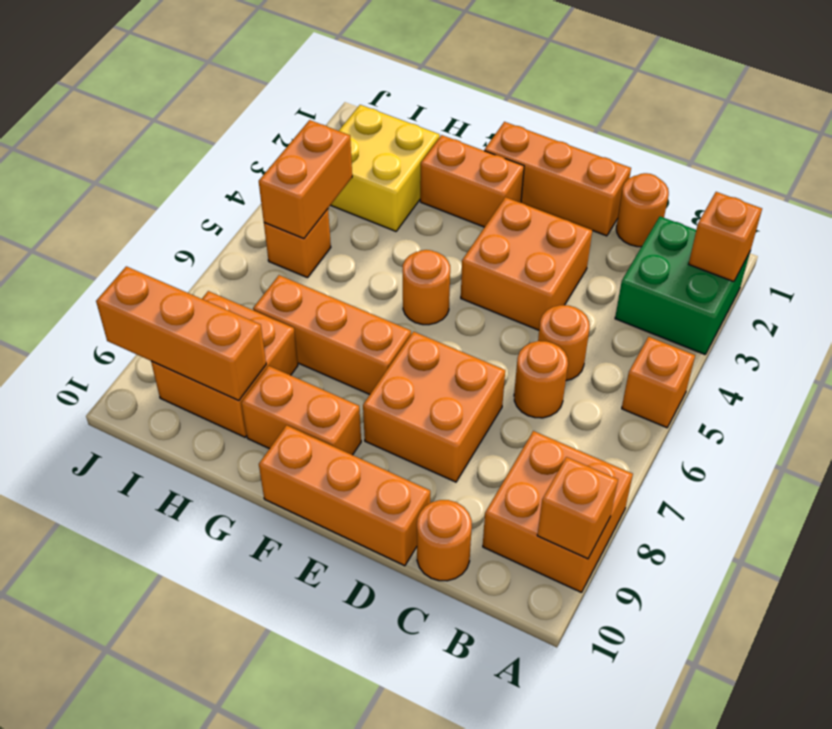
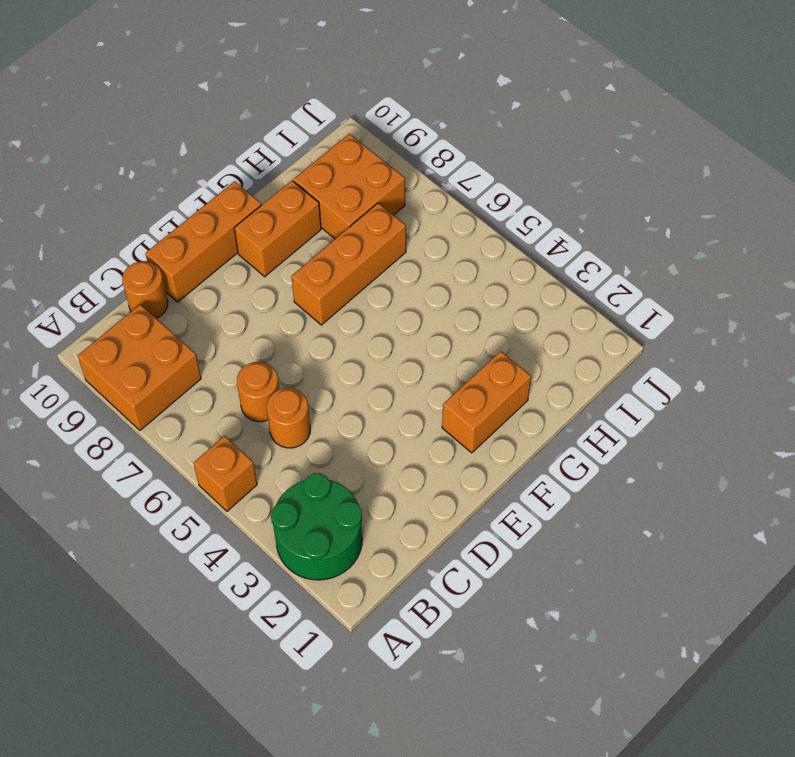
green 2x2 round brick [271,473,362,580] -> green 2x2 brick [615,217,750,354]
none -> orange 1x1 round brick [616,173,669,247]
none -> orange 1x3 brick [484,122,631,236]
none -> orange 2x2 brick [461,197,592,330]

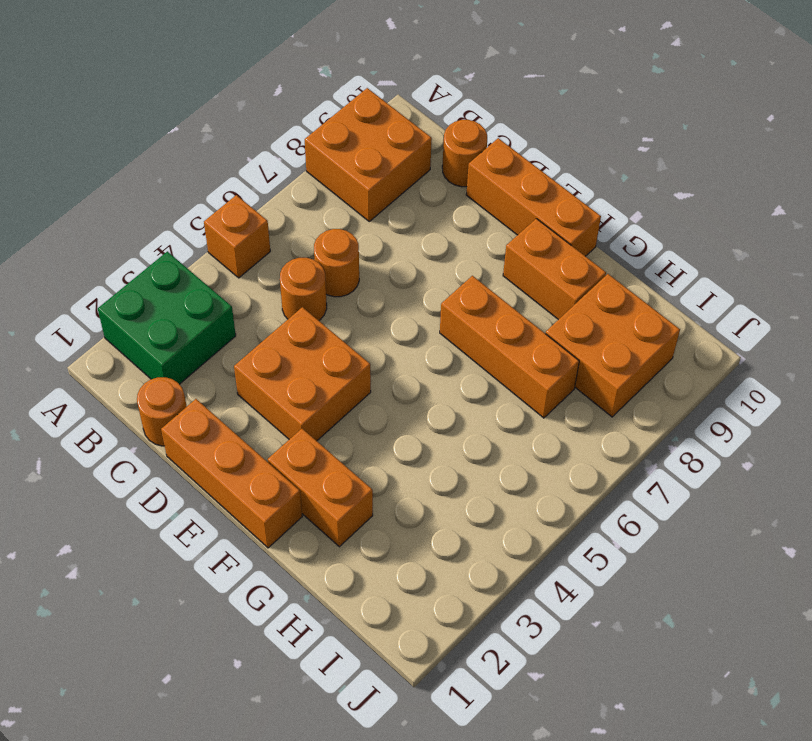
none -> orange 2x2 brick [363,332,505,482]
none -> orange 1x1 round brick [403,250,450,325]
none -> yellow 2x2 brick [331,105,440,231]

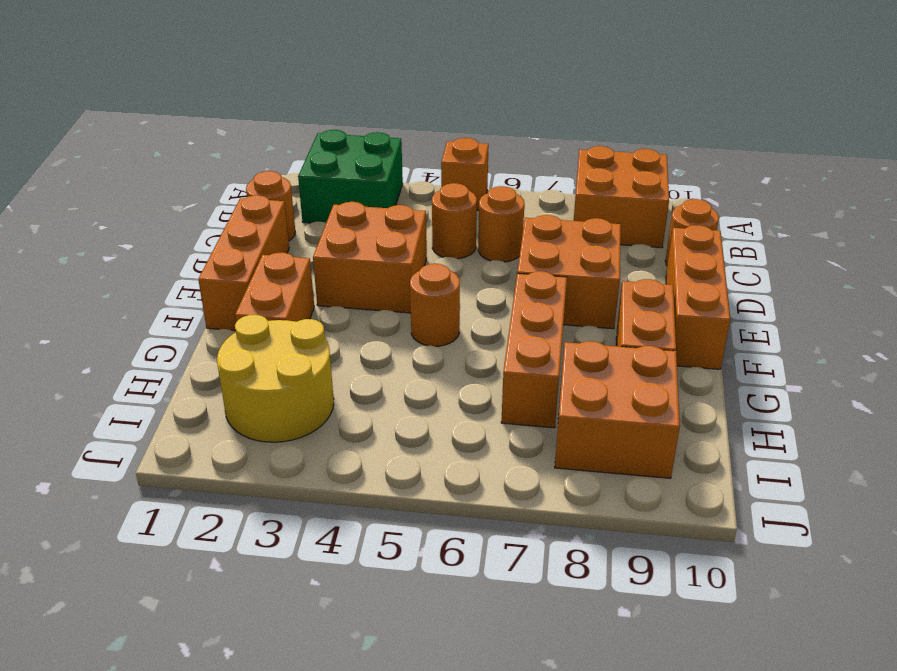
yellow 2x2 round brick [217,315,334,442] -> yellow 2x2 brick [331,105,440,231]
none -> orange 1x1 brick [264,209,331,278]
none -> orange 1x1 brick [689,192,762,282]
none -> orange 1x1 brick [537,457,618,559]

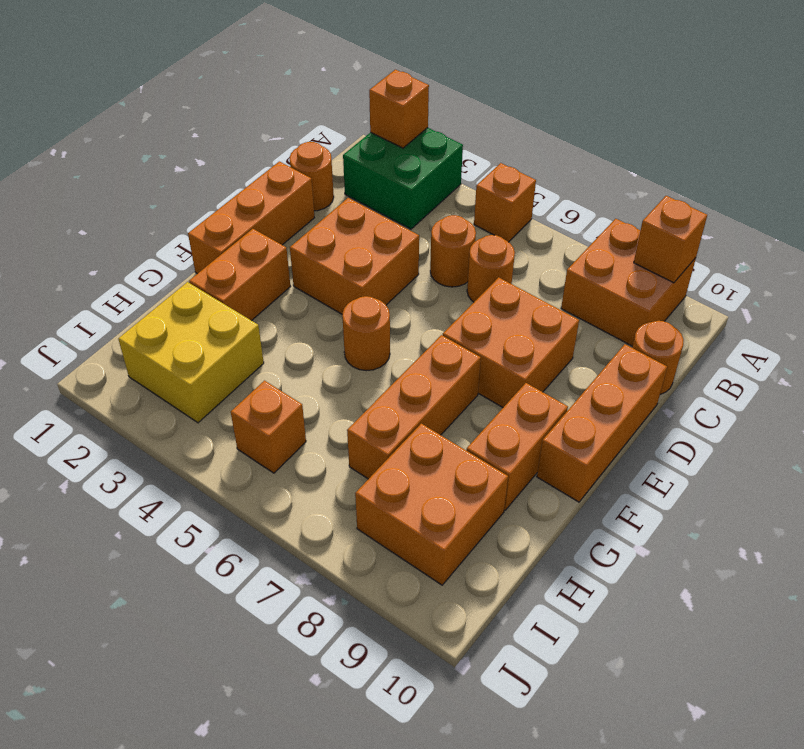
none -> orange 1x3 brick [96,266,266,401]
none -> orange 1x2 brick [259,120,352,239]

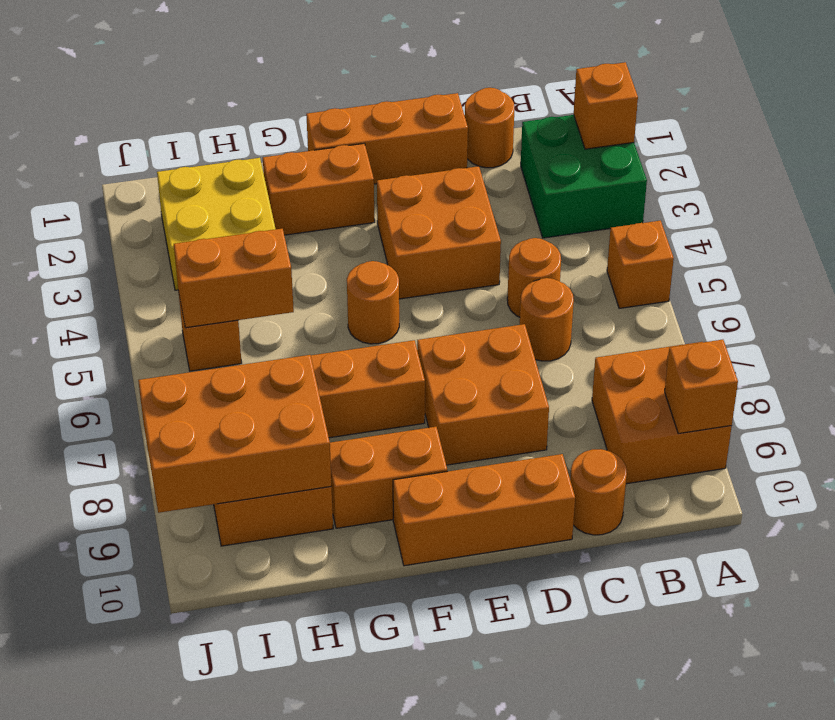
orange 1x2 brick [174,229,294,328] -> orange 1x2 brick turned to [259,120,352,239]
orange 2x3 brick [138,355,331,513] -> orange 1x3 brick [96,266,266,401]

